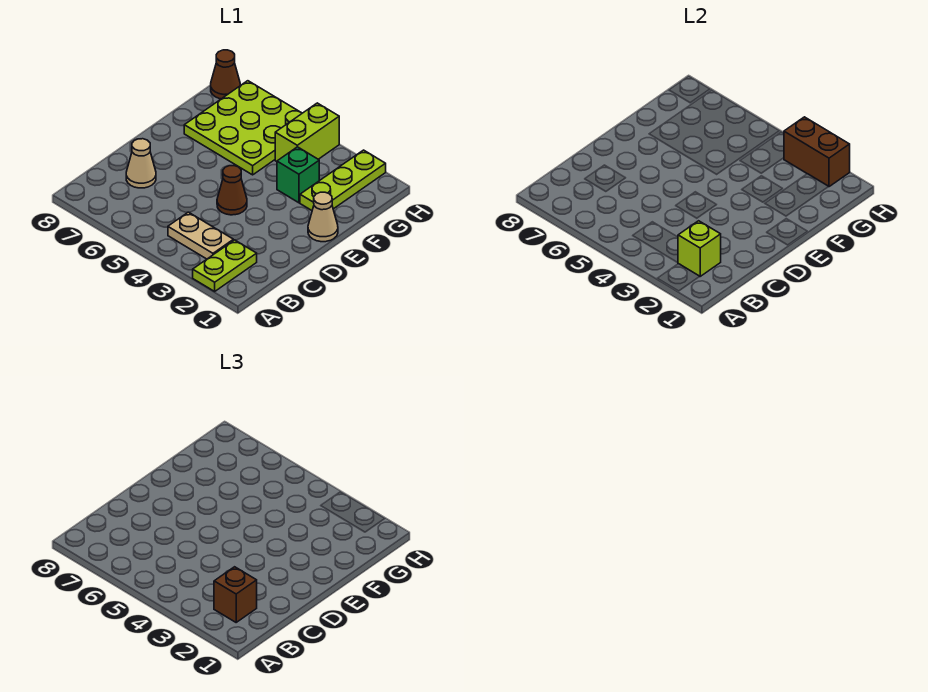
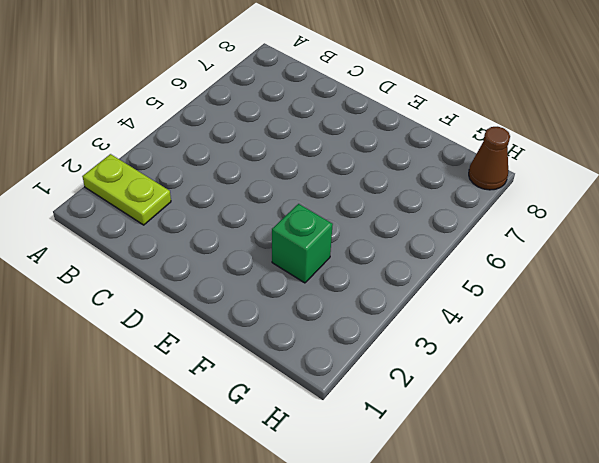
none -> tan 1x2 plate [168,212,233,259]
none -> tan 1x1 cone [126,139,156,188]
none -> brown 1x1 cone [217,166,247,215]

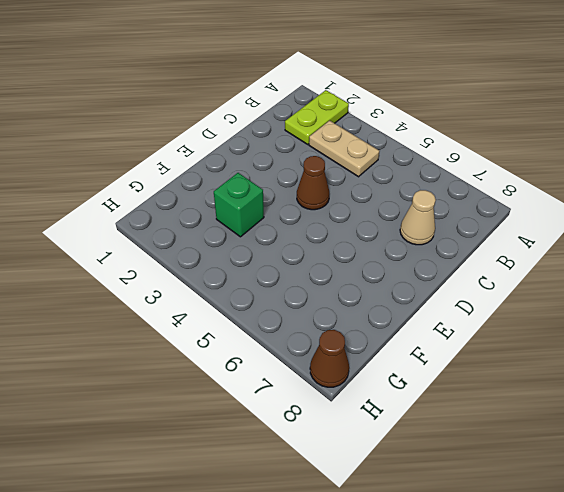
none -> tan 1x1 cone [308,192,338,242]
none -> lime 1x3 plate [300,150,386,210]
none -> lime 3x3 plate [184,81,302,175]

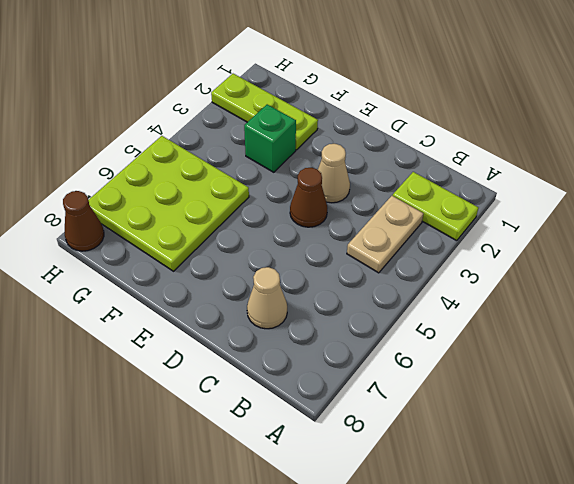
tan 1x1 cone [318,144,350,203] -> tan 1x1 cone moved to [308,192,338,242]
none -> lime 1x2 brick [275,103,339,162]
none -> lime 1x1 brick [678,221,721,276]
none -> brown 1x2 brick [784,117,850,187]

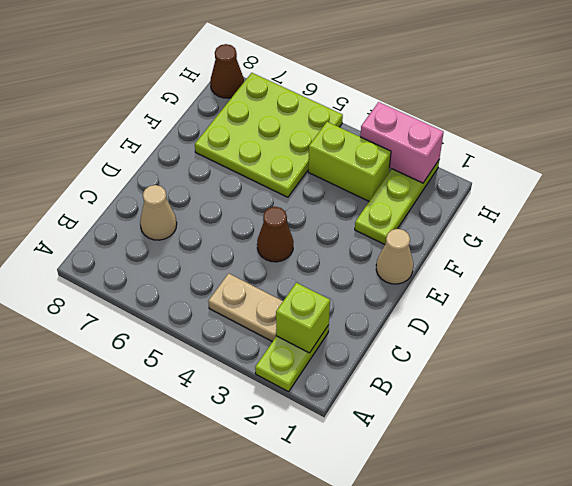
lime 1x2 brick [308,122,391,201] -> lime 1x2 brick turned to [275,103,339,162]
pink 1x2 brick [360,102,444,183] -> brown 1x2 brick [784,117,850,187]
none -> green 1x1 brick [277,147,319,203]
none -> brown 1x1 brick [214,567,257,622]

